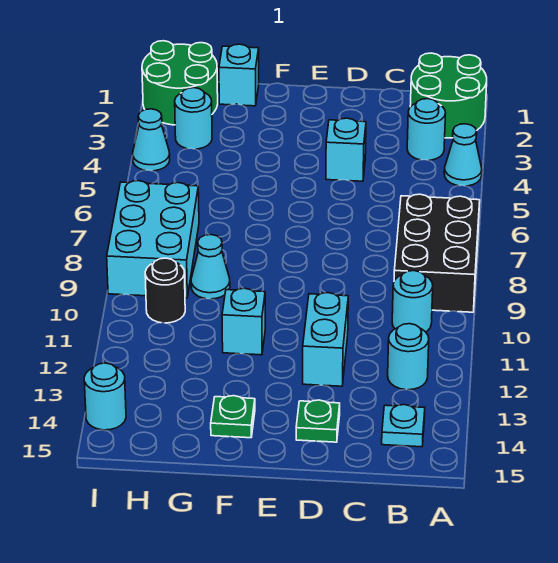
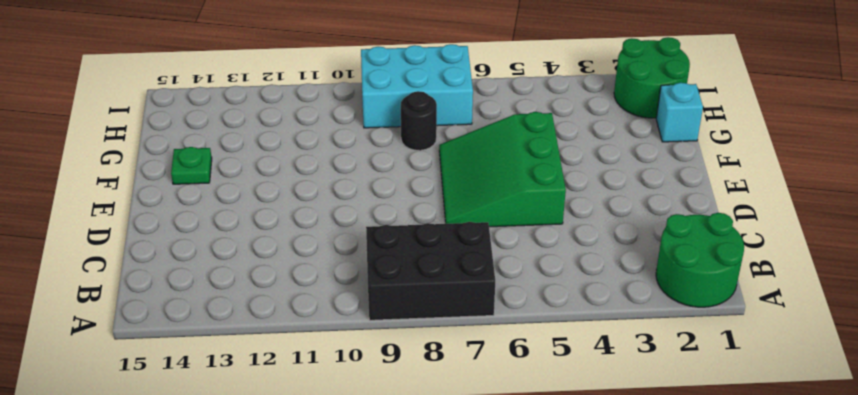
green 3x3 slope [439,112,566,227] -> none
black 1x1 round brick [401,91,437,150] -> black 1x1 round brick moved to [145,258,185,323]
none -> cyan 1x1 cone [444,124,482,186]
none -> cyan 1x1 round brick [407,99,446,160]
none -> cyan 1x1 round brick [392,271,433,332]

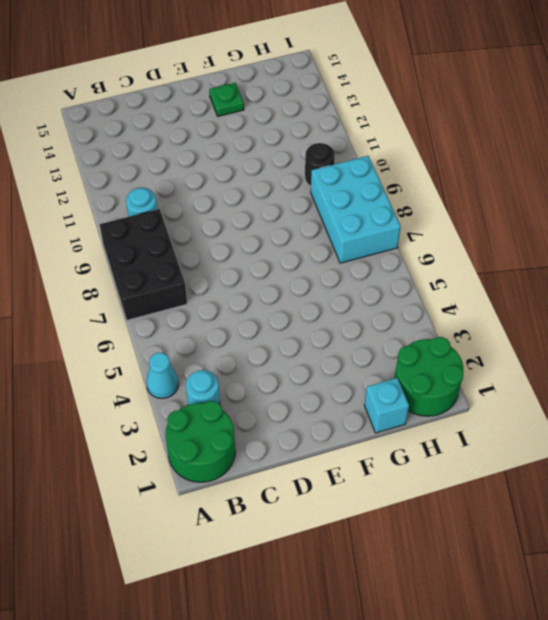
none -> cyan 1x1 round brick [388,324,429,390]
none -> cyan 1x1 plate [382,405,425,447]
none -> cyan 1x1 brick [326,118,366,181]

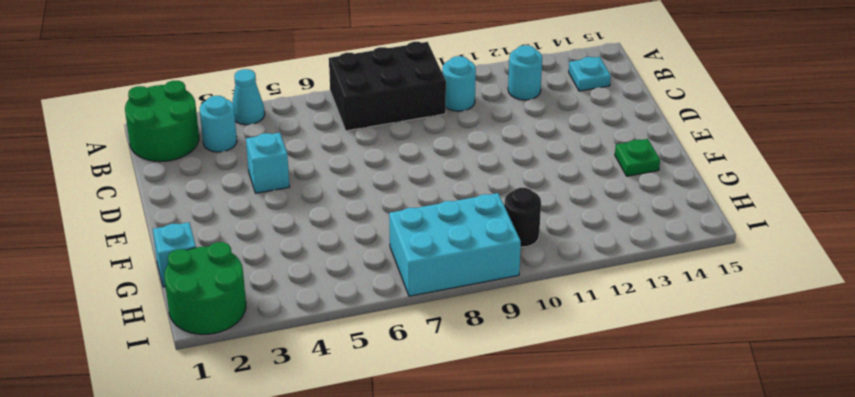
none -> cyan 1x2 brick [303,293,348,386]
none -> green 1x1 plate [296,400,340,442]
none -> cyan 1x1 brick [222,288,265,355]

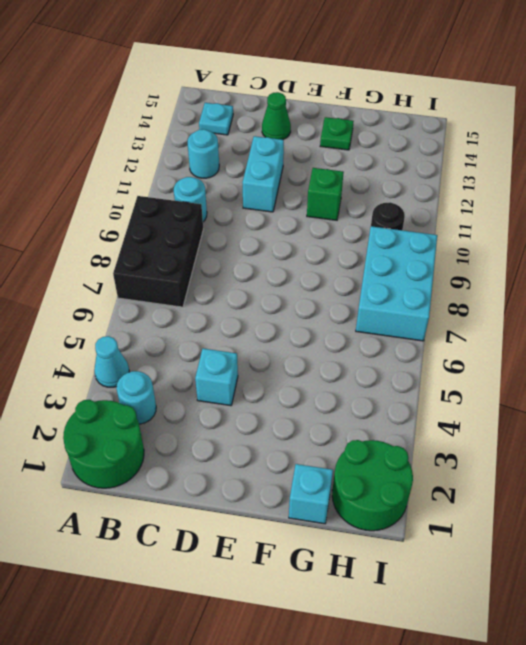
green 1x1 cone [262,92,291,140] -> green 1x1 plate [296,400,340,442]
green 1x1 brick [307,168,344,220] -> cyan 1x1 brick [222,288,265,355]
none -> cyan 1x1 cone [191,235,230,299]
none -> cyan 1x1 round brick [175,88,212,149]
none -> cyan 1x1 cone [133,109,170,171]

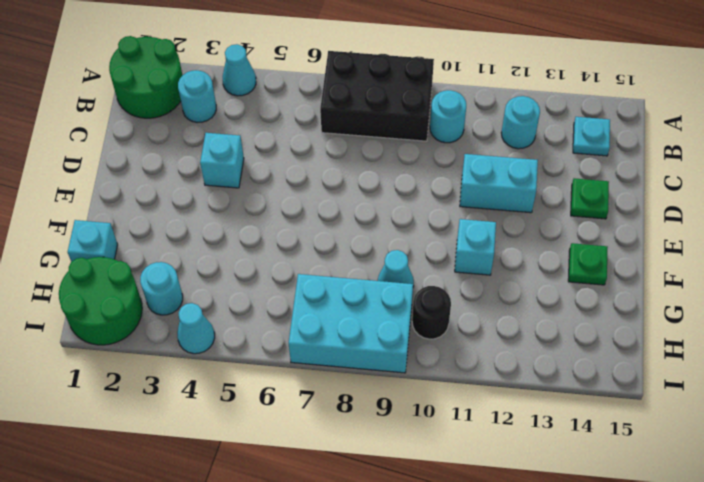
none -> cyan 1x1 round brick [84,363,126,430]

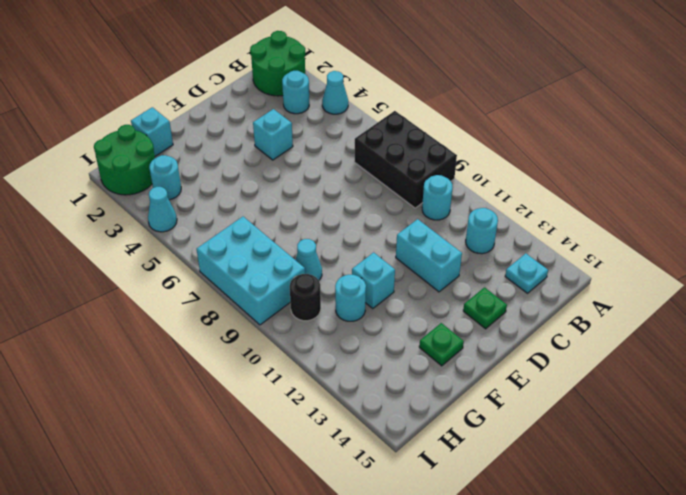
cyan 1x1 round brick [335,275,366,321] -> cyan 1x1 round brick moved to [84,363,126,430]

